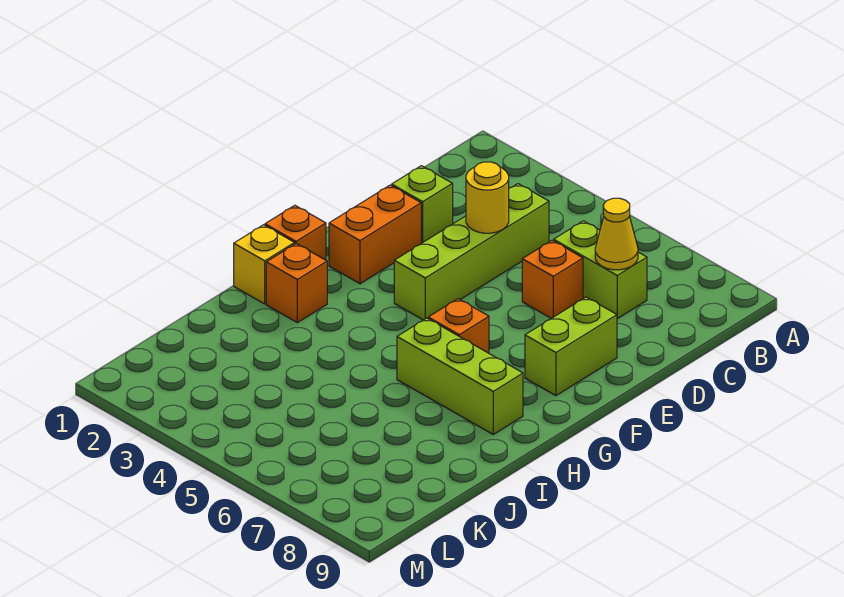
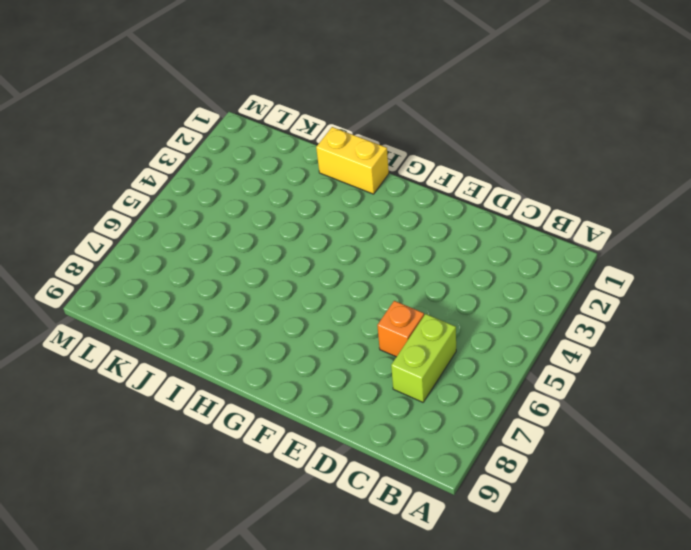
yellow 1x2 brick [316,127,389,194] -> yellow 1x1 brick [234,225,295,304]
none -> lime 1x4 brick [394,184,549,320]
none -> lime 1x1 brick [392,166,453,243]
none -> orange 1x2 brick [329,185,421,284]

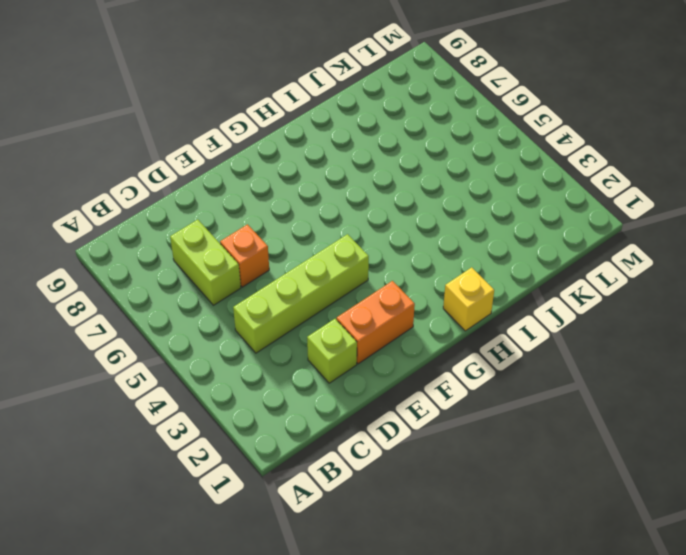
none -> lime 1x2 brick [525,297,617,396]
none -> orange 1x1 brick [265,205,326,260]
none -> orange 1x1 brick [428,299,489,353]

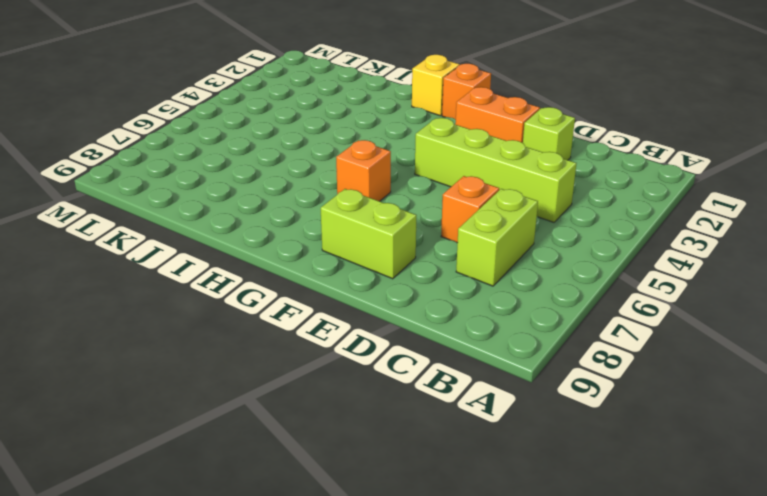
none -> orange 1x1 brick [266,244,327,323]
none -> lime 1x3 brick [397,318,523,434]
none -> yellow 1x1 cone [595,198,638,270]

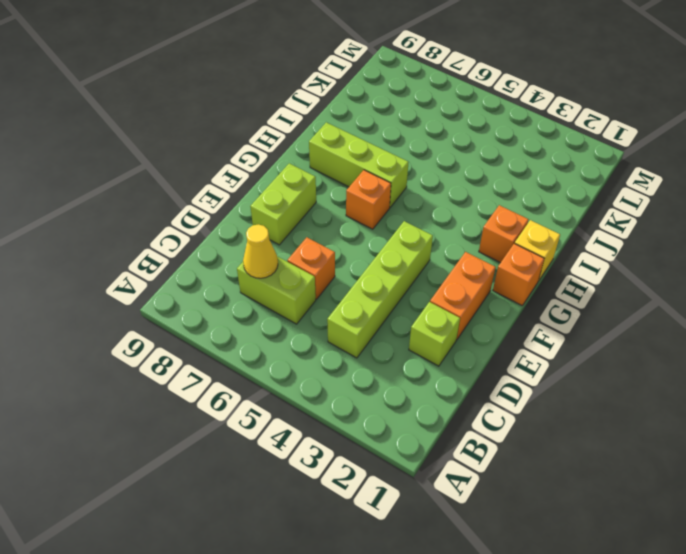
none -> yellow 1x1 round brick [466,162,509,233]

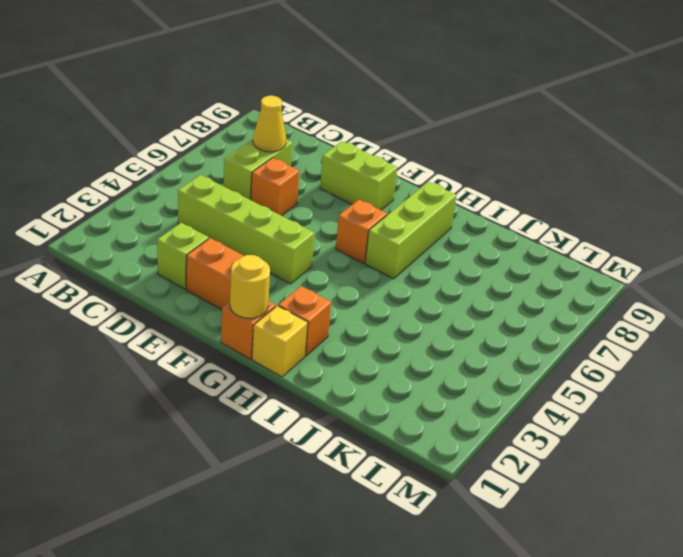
yellow 1x1 round brick [230,255,270,318] -> yellow 1x1 round brick moved to [466,162,509,233]

